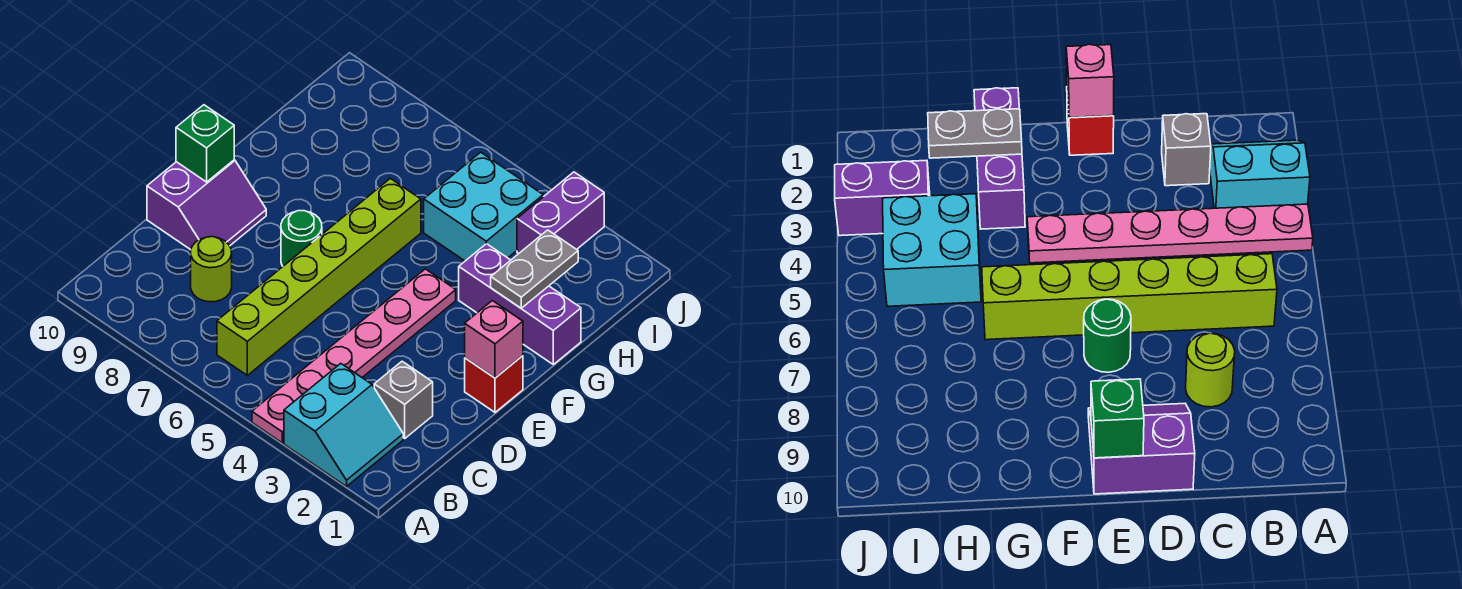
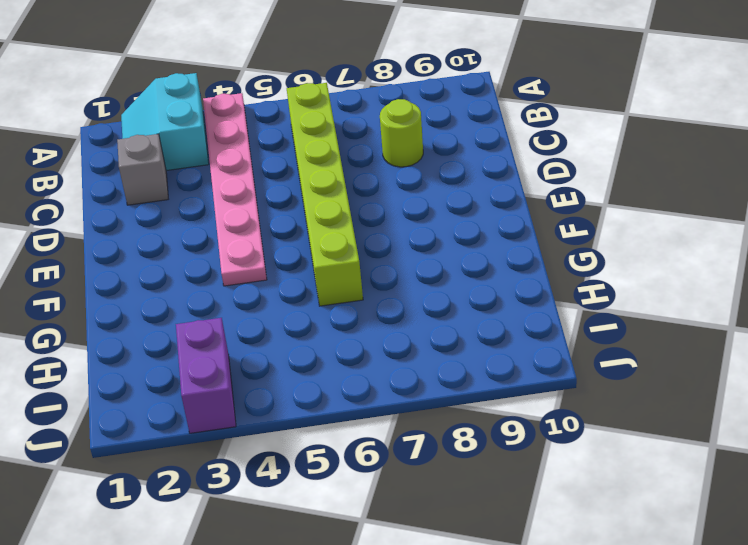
none -> purple 2x2 slope [147,160,266,250]
none -> red 1x1 brick [465,356,523,412]
none -> green 1x1 round brick [281,211,322,266]

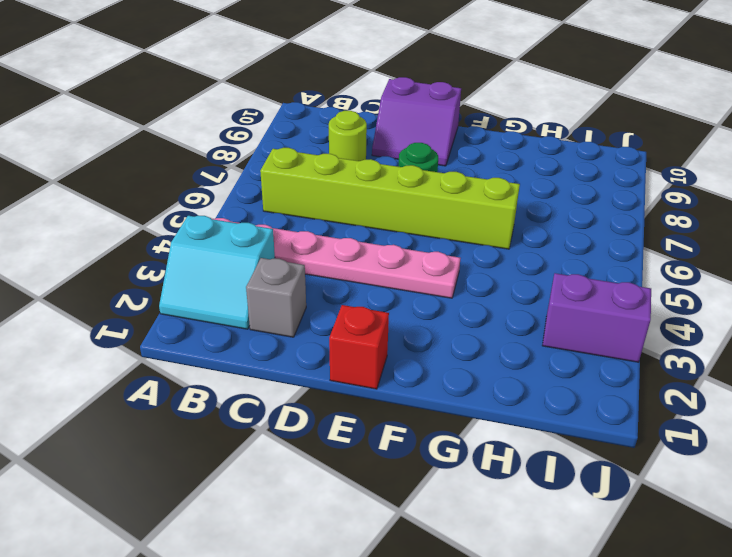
none -> purple 1x3 brick [459,244,581,364]
none -> cyan 2x2 brick [424,152,543,261]
none -> pink 1x1 brick [465,301,523,378]

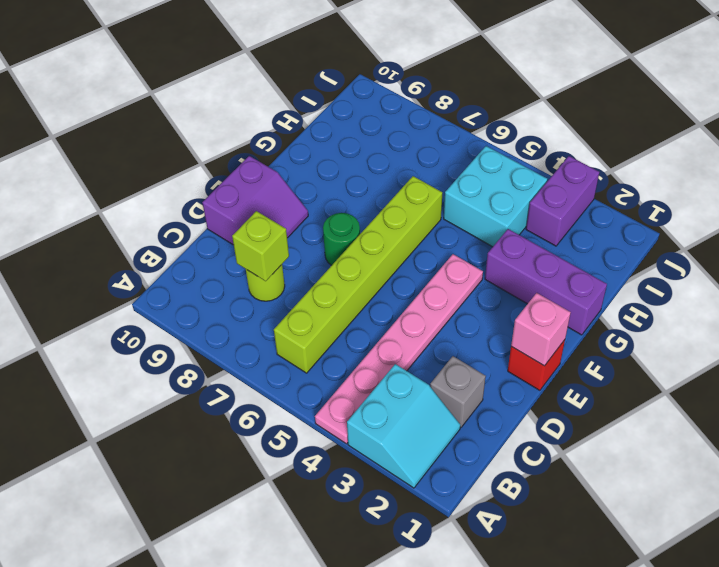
lime 1x1 brick [232,211,289,281] -> none
none -> green 1x1 brick [176,105,234,182]
none -> grey 1x2 plate [491,230,578,308]

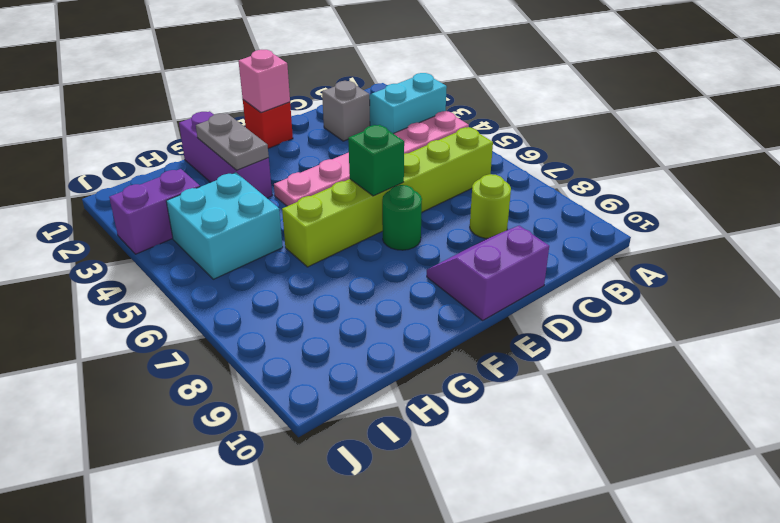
green 1x1 brick [348,125,404,196] -> green 1x1 brick moved to [176,105,234,182]
grey 1x2 plate [196,114,269,170] -> grey 1x2 plate turned to [491,230,578,308]

